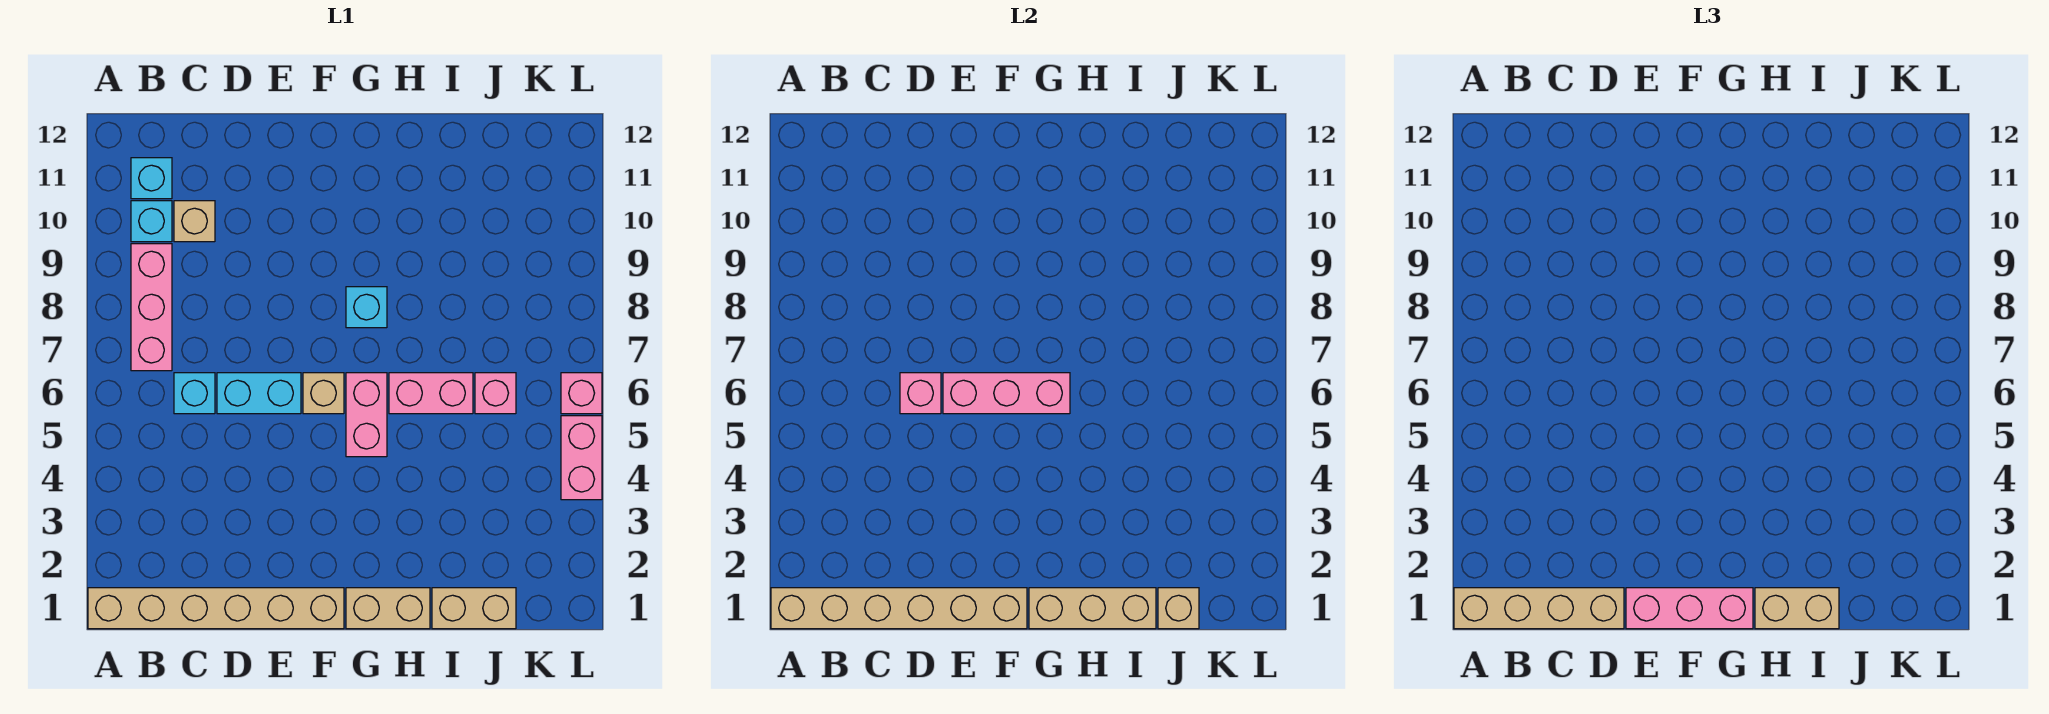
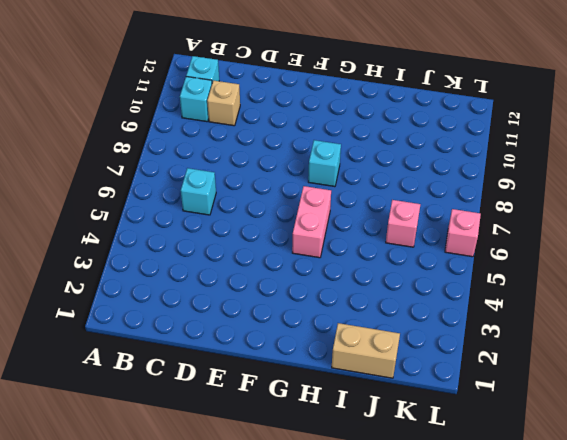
none -> tan 1x6 brick [88,588,344,629]
none -> pink 1x3 brick [131,244,172,371]
none -> cyan 1x2 brick [217,373,301,414]

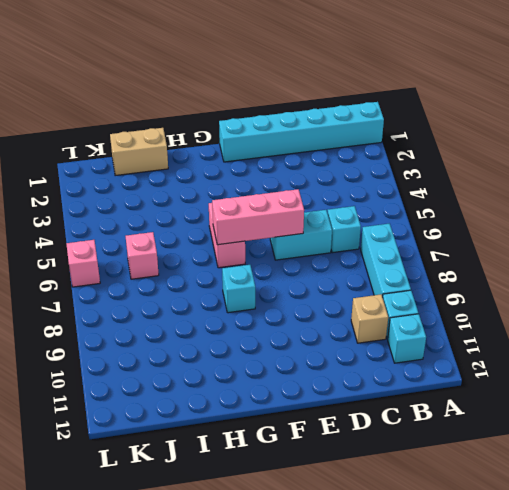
cyan 1x6 brick [219,102,384,162] -> tan 1x6 brick [88,588,344,629]
cyan 1x3 brick [361,224,411,297] -> pink 1x3 brick [131,244,172,371]
none -> tan 1x1 brick [303,373,344,414]
none -> tan 1x2 brick [346,588,430,629]
none -> pink 1x2 brick [389,373,473,414]

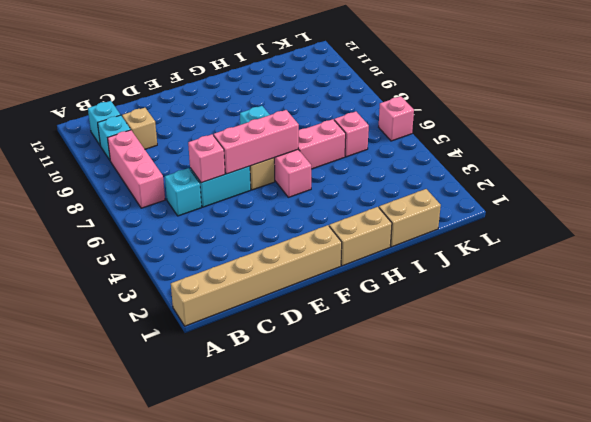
none -> pink 1x2 brick [561,416,602,500]
none -> tan 1x6 brick [771,588,1027,629]
none -> tan 1x3 brick [1029,588,1156,629]

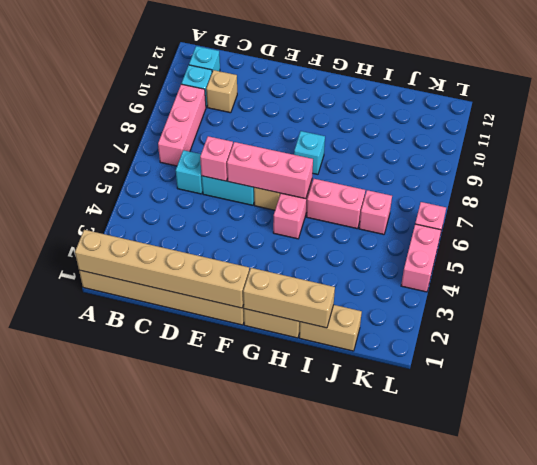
none -> tan 1x1 brick [1158,588,1199,629]
none -> tan 1x4 brick [1454,588,1624,629]
none -> pink 1x3 brick [1626,588,1753,629]

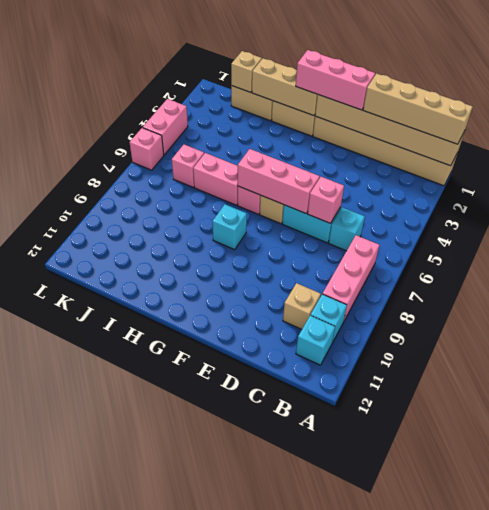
none -> tan 1x2 brick [1755,588,1839,629]

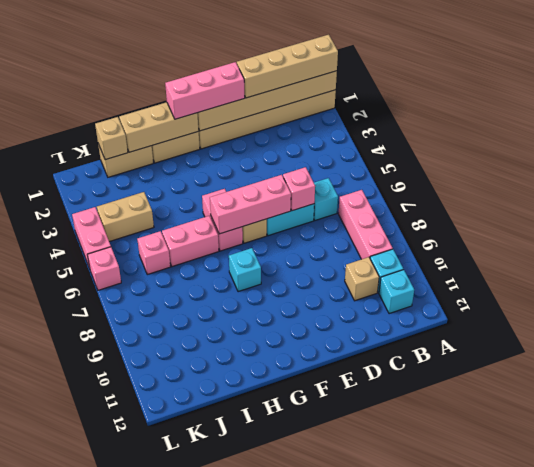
tan 1x2 brick [97,192,154,242] -> tan 1x2 brick moved to [1755,588,1839,629]

